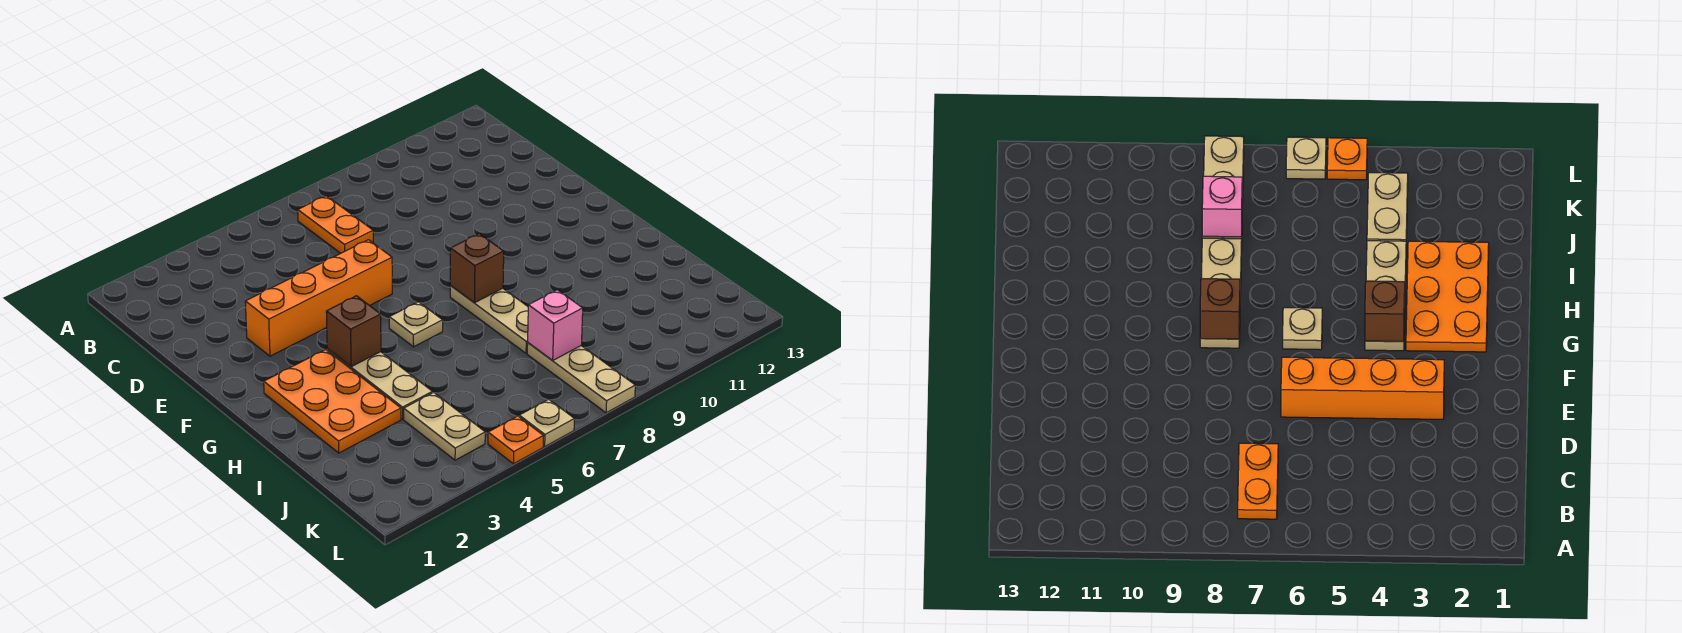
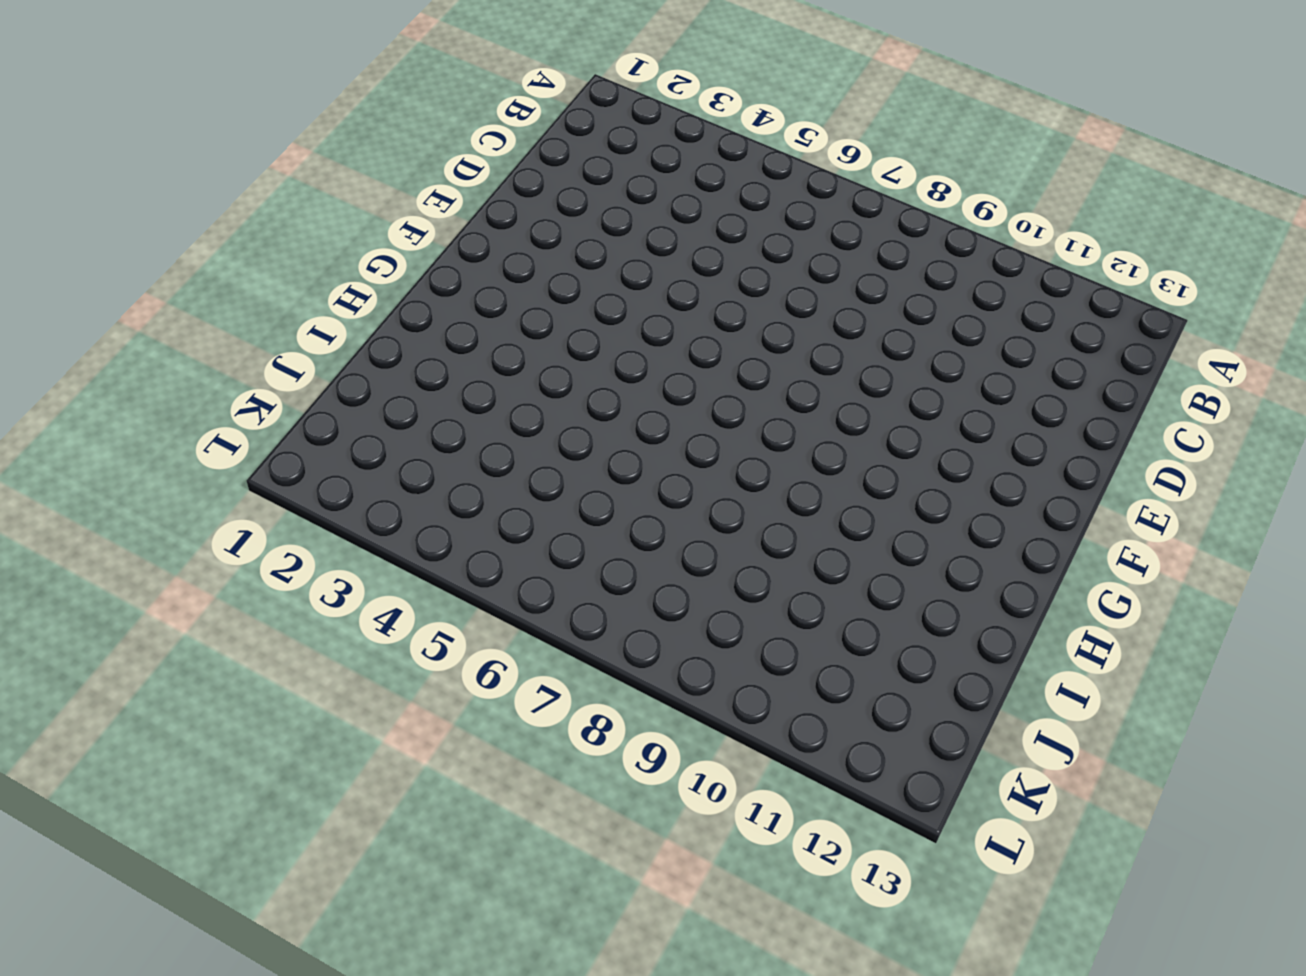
none -> orange 1x2 plate [298,196,373,253]
none -> orange 1x4 brick [245,240,392,356]
none -> orange 2x3 plate [264,350,401,453]

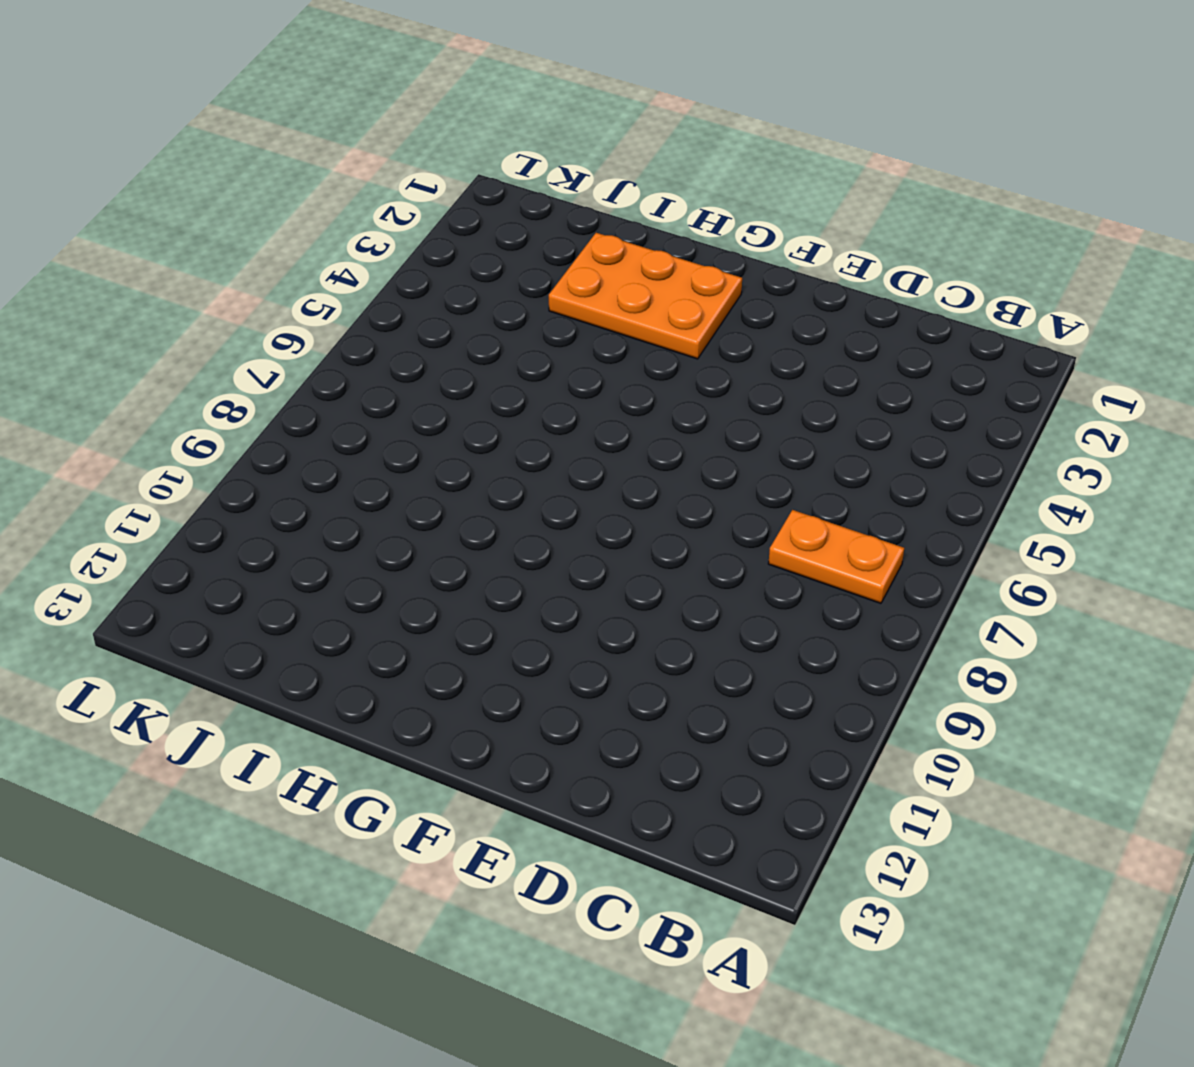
none -> orange 1x4 brick [245,240,392,356]
none -> tan 1x3 plate [327,348,432,419]
none -> tan 1x1 plate [389,302,443,347]

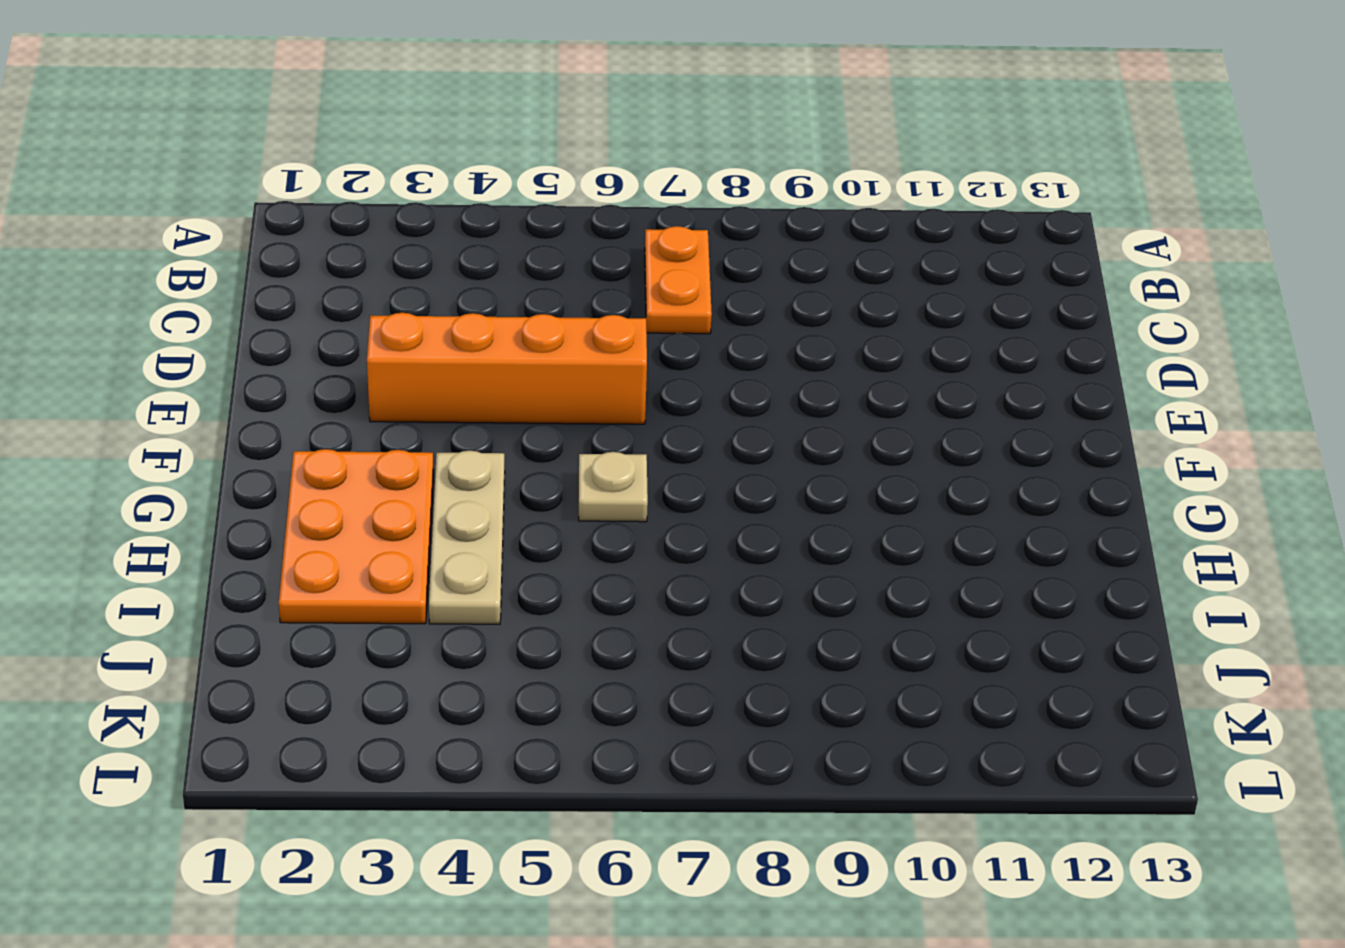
none -> tan 1x3 plate [450,285,528,353]
none -> tan 1x2 plate [404,392,485,460]
none -> tan 1x3 plate [527,343,635,413]

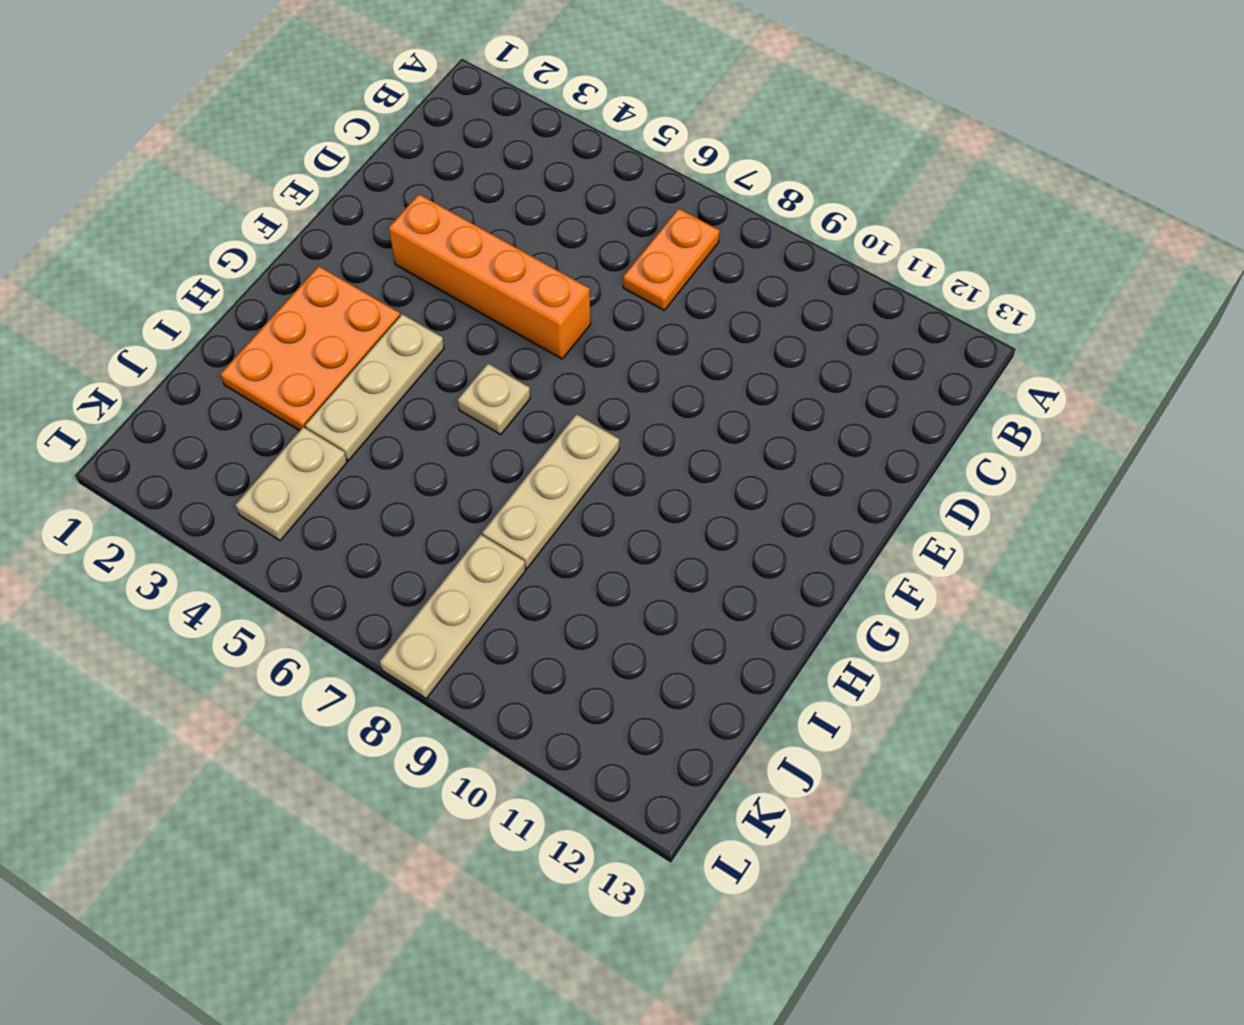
none -> orange 1x1 plate [488,416,543,464]
none -> tan 1x1 plate [519,399,574,446]
none -> brown 1x1 brick [326,296,381,367]

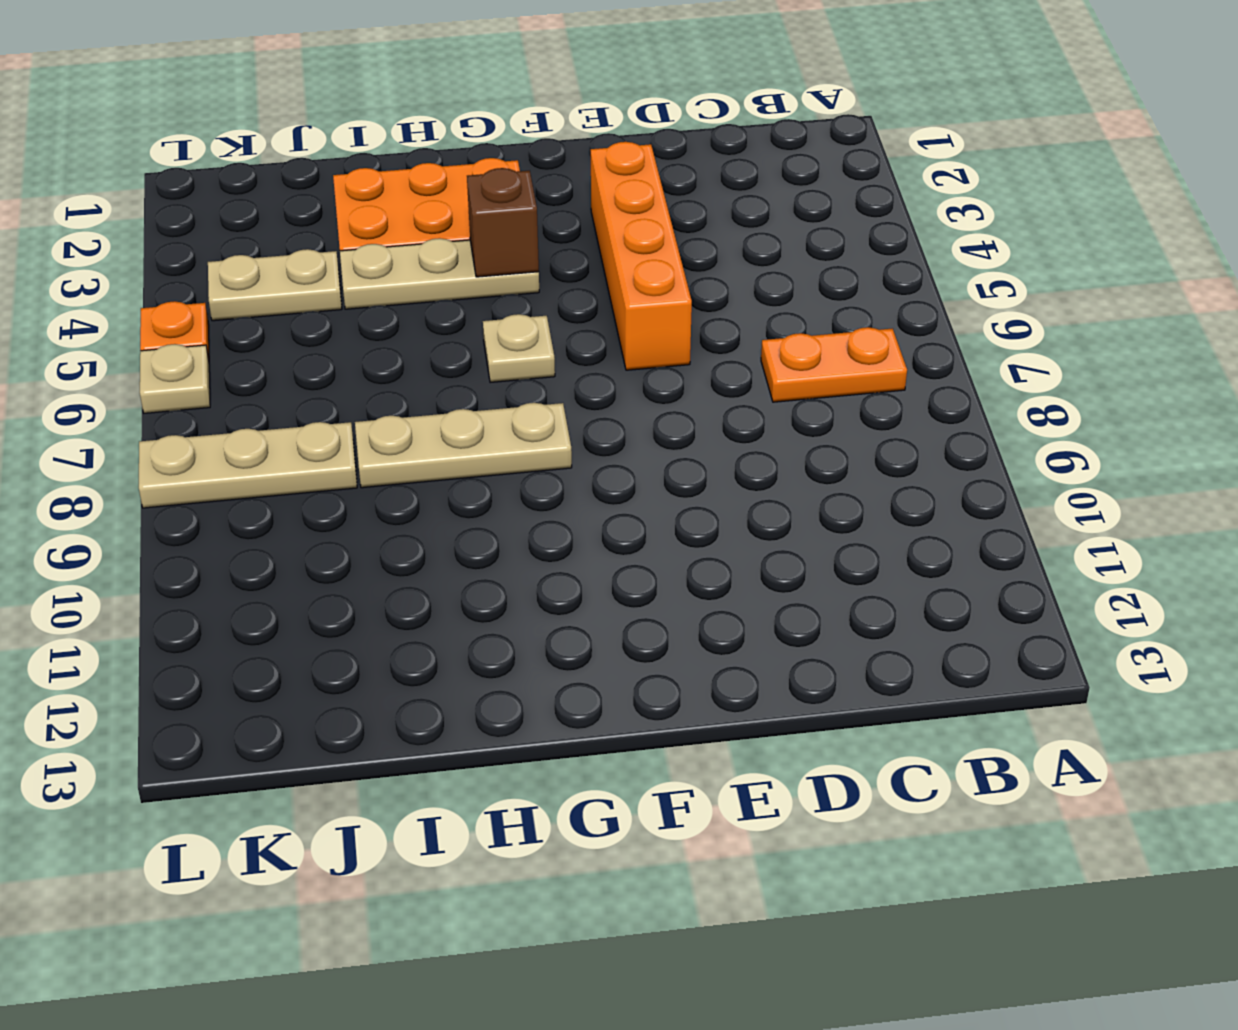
none -> brown 1x1 brick [450,234,504,303]
none -> pink 1x1 brick [528,290,583,361]

